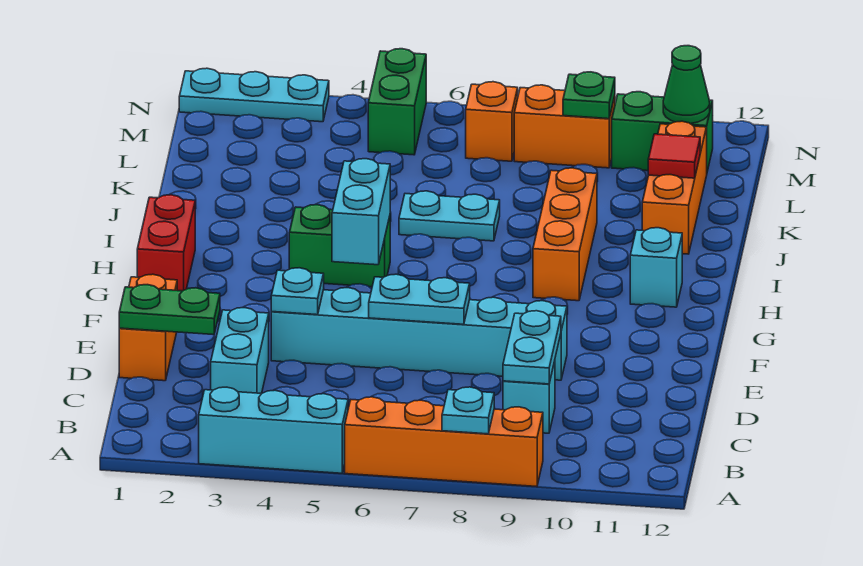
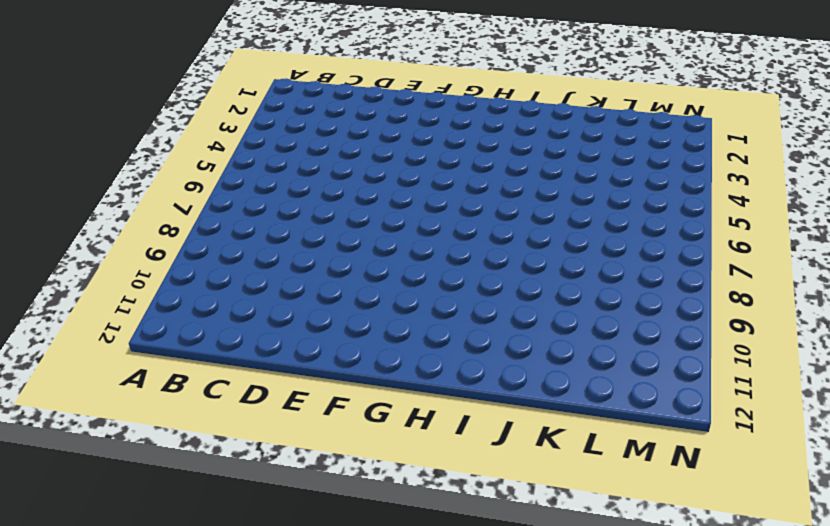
none -> cyan 1x3 brick [199,387,348,473]
none -> orange 1x4 brick [345,397,543,487]
none -> cyan 1x2 brick [211,308,269,393]

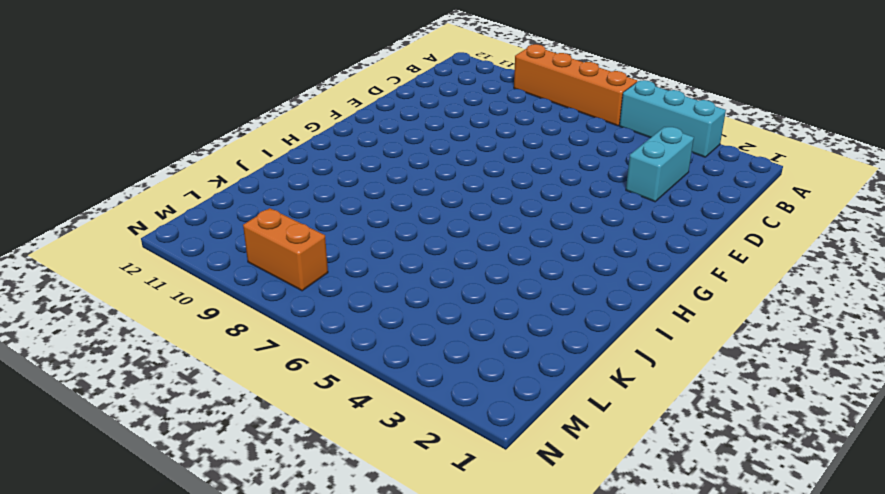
none -> cyan 1x1 brick [503,361,555,433]
none -> orange 1x2 brick [119,274,177,381]
none -> cyan 1x6 brick [271,288,567,380]

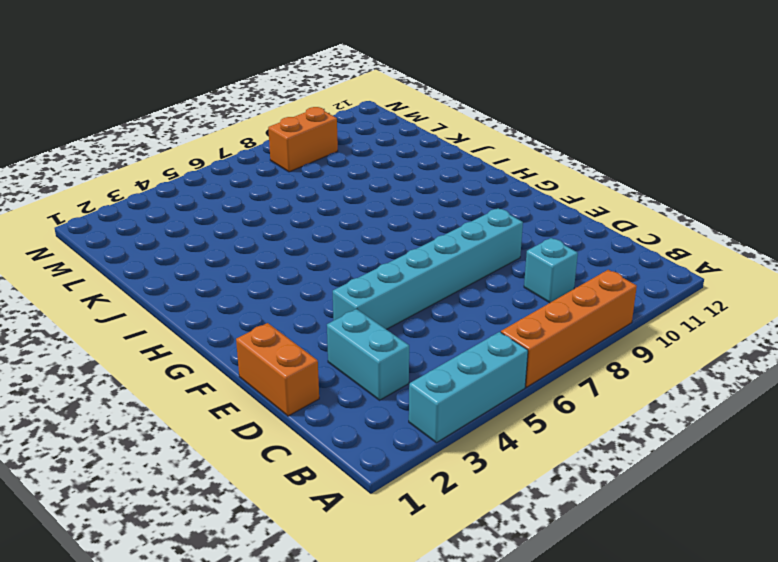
none -> red 1x2 brick [137,195,195,291]
none -> green 1x2 brick [289,205,390,287]
none -> orange 1x3 brick [533,168,597,301]

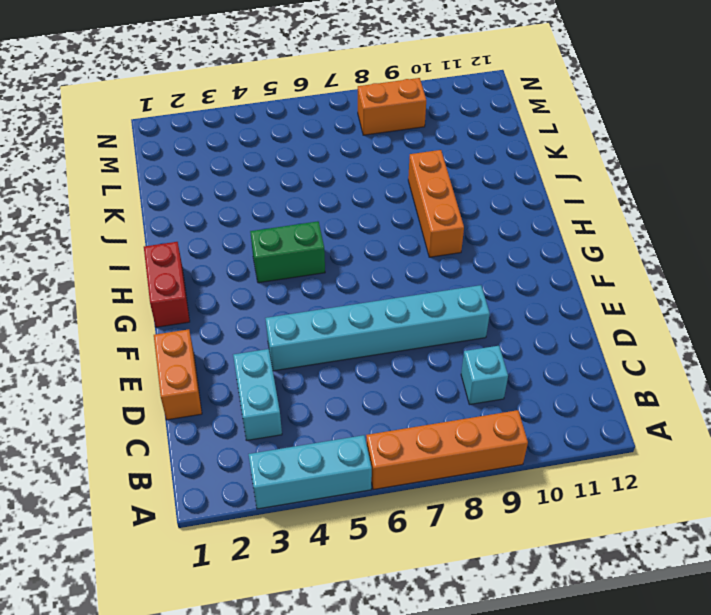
none -> cyan 1x1 brick [630,228,682,307]
none -> cyan 1x2 plate [399,191,500,241]
none -> orange 1x3 brick [642,121,707,254]

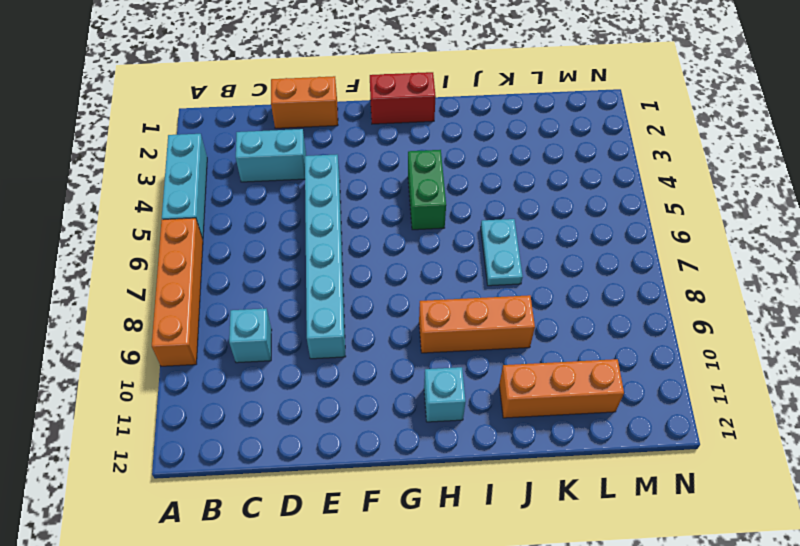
none -> green 1x2 brick [368,49,426,155]
none -> orange 1x1 brick [466,82,518,161]
none -> orange 1x2 brick [514,85,615,168]

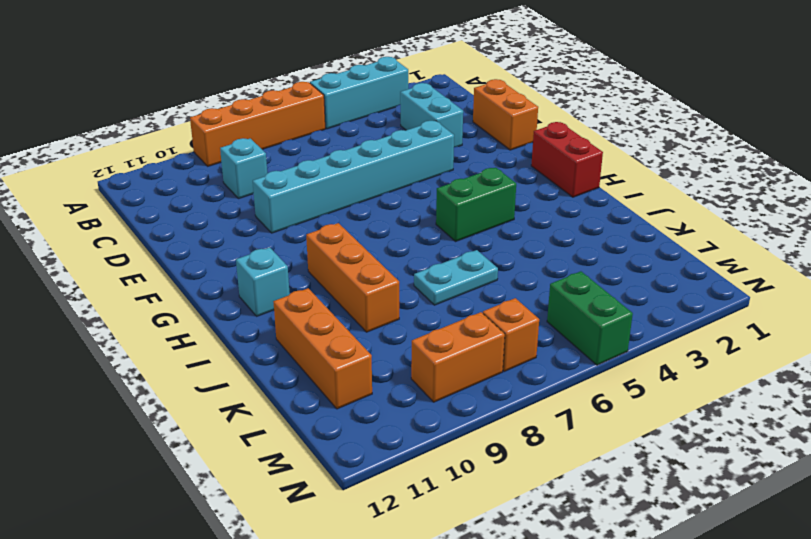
none -> green 1x2 brick [612,92,713,171]
none -> cyan 1x3 plate [179,68,329,122]
none -> cyan 1x1 plate [442,387,494,434]

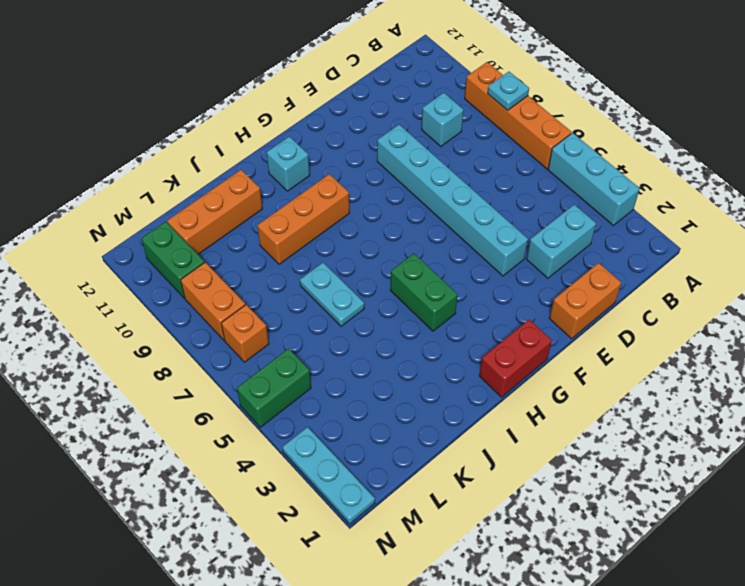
none -> cyan 1x2 plate [503,311,561,384]
none -> green 1x2 plate [119,285,220,335]
none -> cyan 1x1 plate [271,268,324,315]

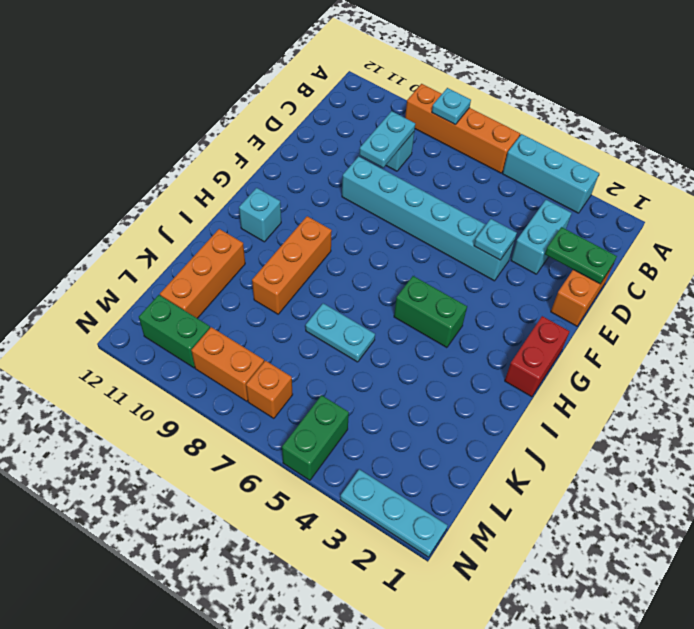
none -> cyan 1x2 plate [369,274,470,324]
none -> cyan 1x2 brick [332,159,390,265]
none -> red 1x1 tile [648,134,700,178]

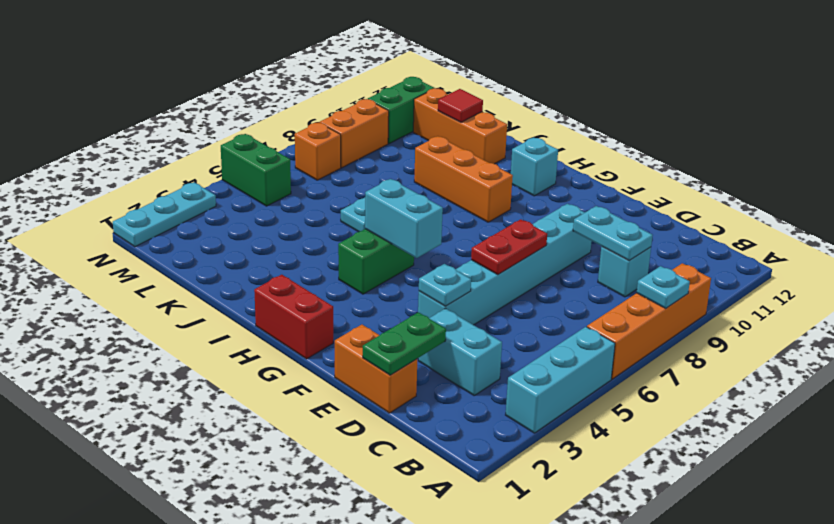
red 1x2 plate [471,219,547,274] -> cyan 1x2 plate [369,274,470,324]
none -> green 1x1 plate [563,72,615,119]
none -> green 1x1 cone [663,46,710,124]

